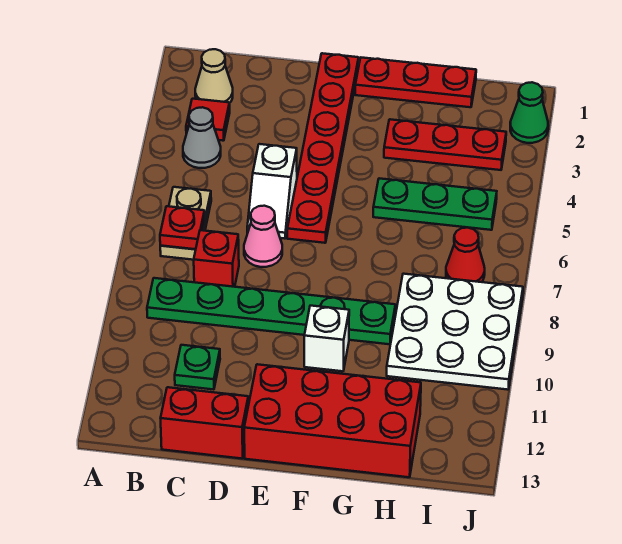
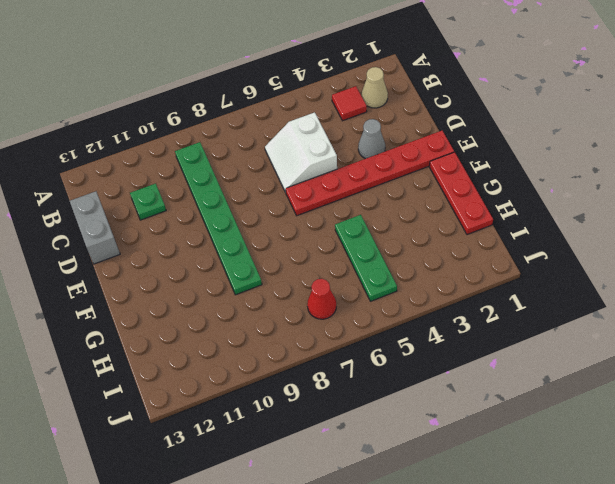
white 2x2 slope [265,112,337,192] -> white 1x2 slope [247,144,297,239]
grey 1x2 brick [70,191,120,264] -> red 1x2 brick [161,387,248,459]
grey 1x1 cone [358,119,385,159] -> grey 1x1 cone moved to [183,107,221,168]
none -> tan 1x2 plate [160,187,211,260]
none -> red 1x1 brick [194,230,239,287]
none -> pink 1x1 cone [244,206,282,267]

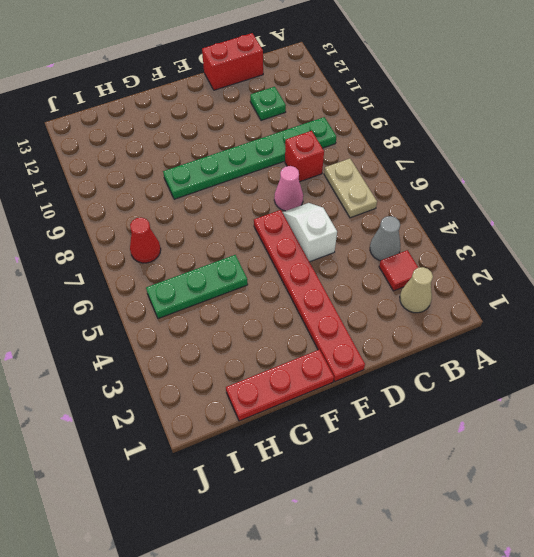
none -> red 2x4 brick [244,364,421,477]
none -> white 1x1 brick [304,306,349,371]
none -> red 1x3 plate [384,119,506,170]

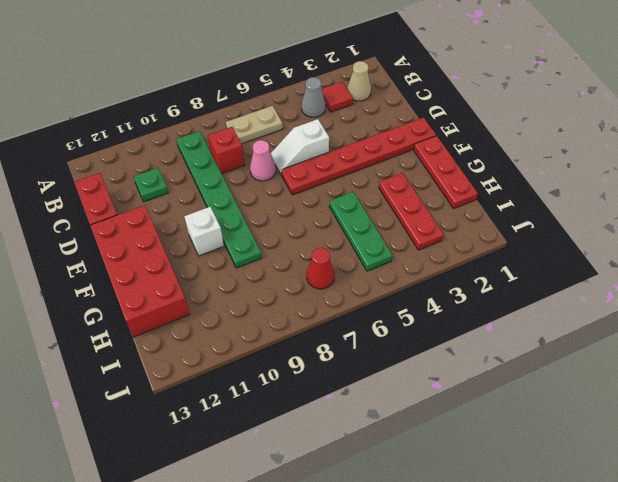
none -> white 3x3 plate [387,274,523,390]
none -> green 1x1 cone [510,82,548,143]
none -> red 1x1 plate [160,206,205,249]

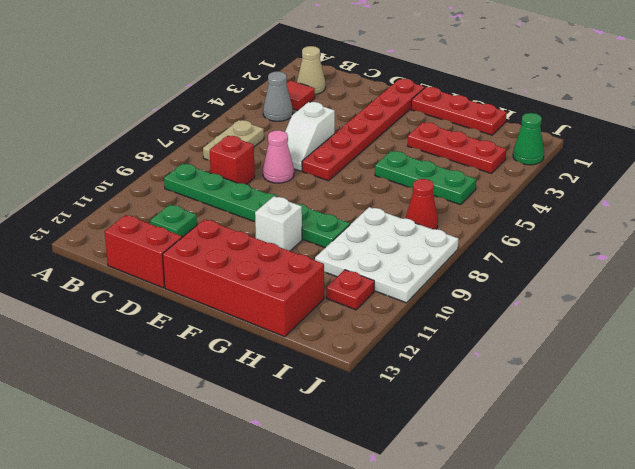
red 1x1 plate [326,270,374,310] -> red 1x1 plate moved to [160,206,205,249]

